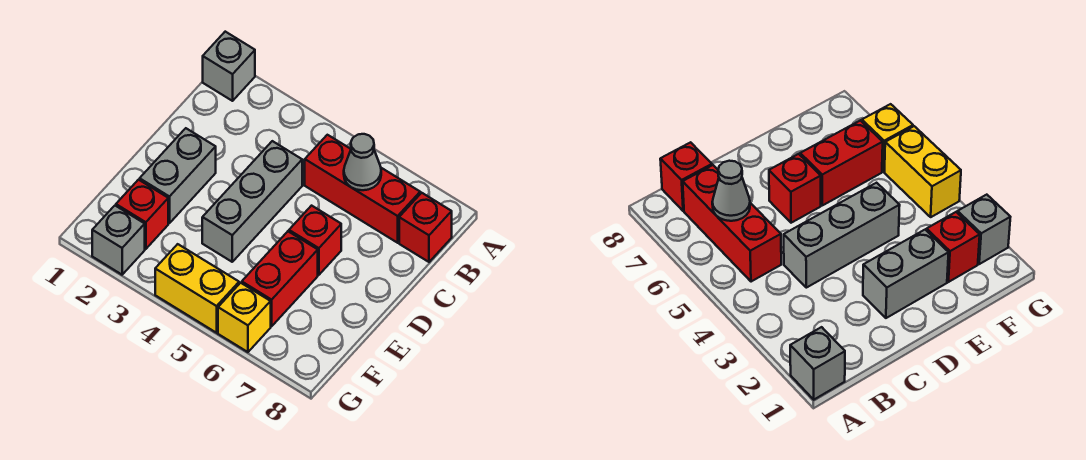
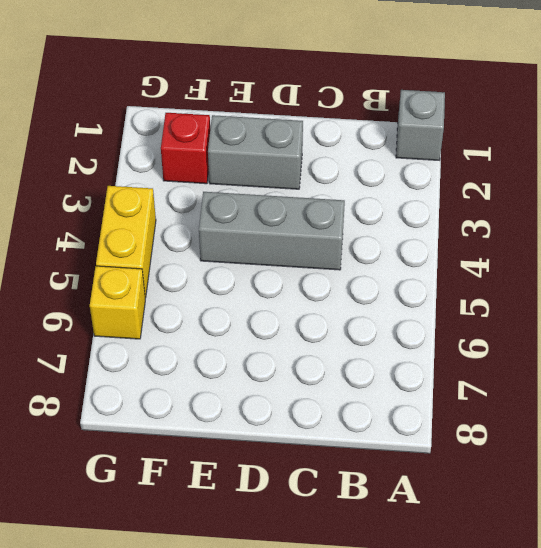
none -> red 1x3 brick [305,135,420,243]
none -> red 1x1 brick [399,193,452,262]
none -> red 1x1 brick [289,206,341,275]

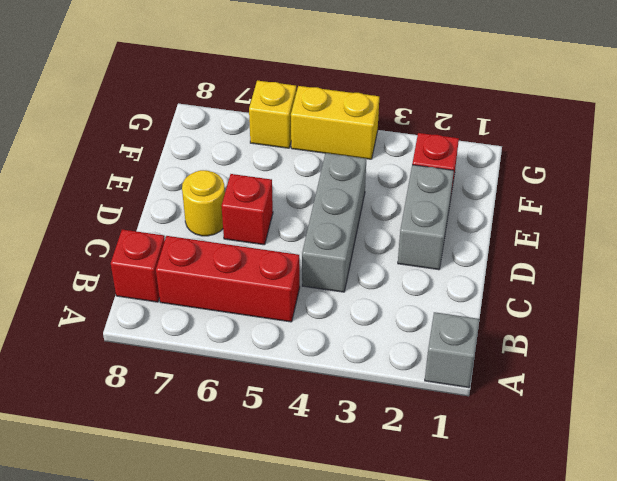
yellow 1x1 round brick [182,170,225,236] -> none
none -> red 1x2 brick [242,231,318,326]
none -> grey 1x1 brick [92,206,145,275]
none -> grey 1x1 cone [344,134,381,190]

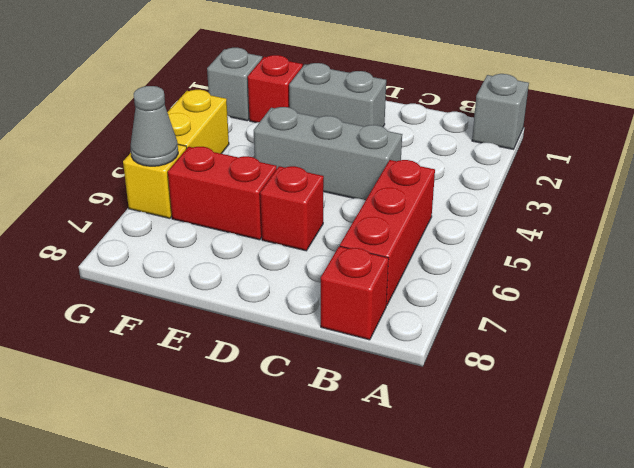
grey 1x1 cone [131,86,178,166] -> grey 1x1 cone moved to [344,134,381,190]

